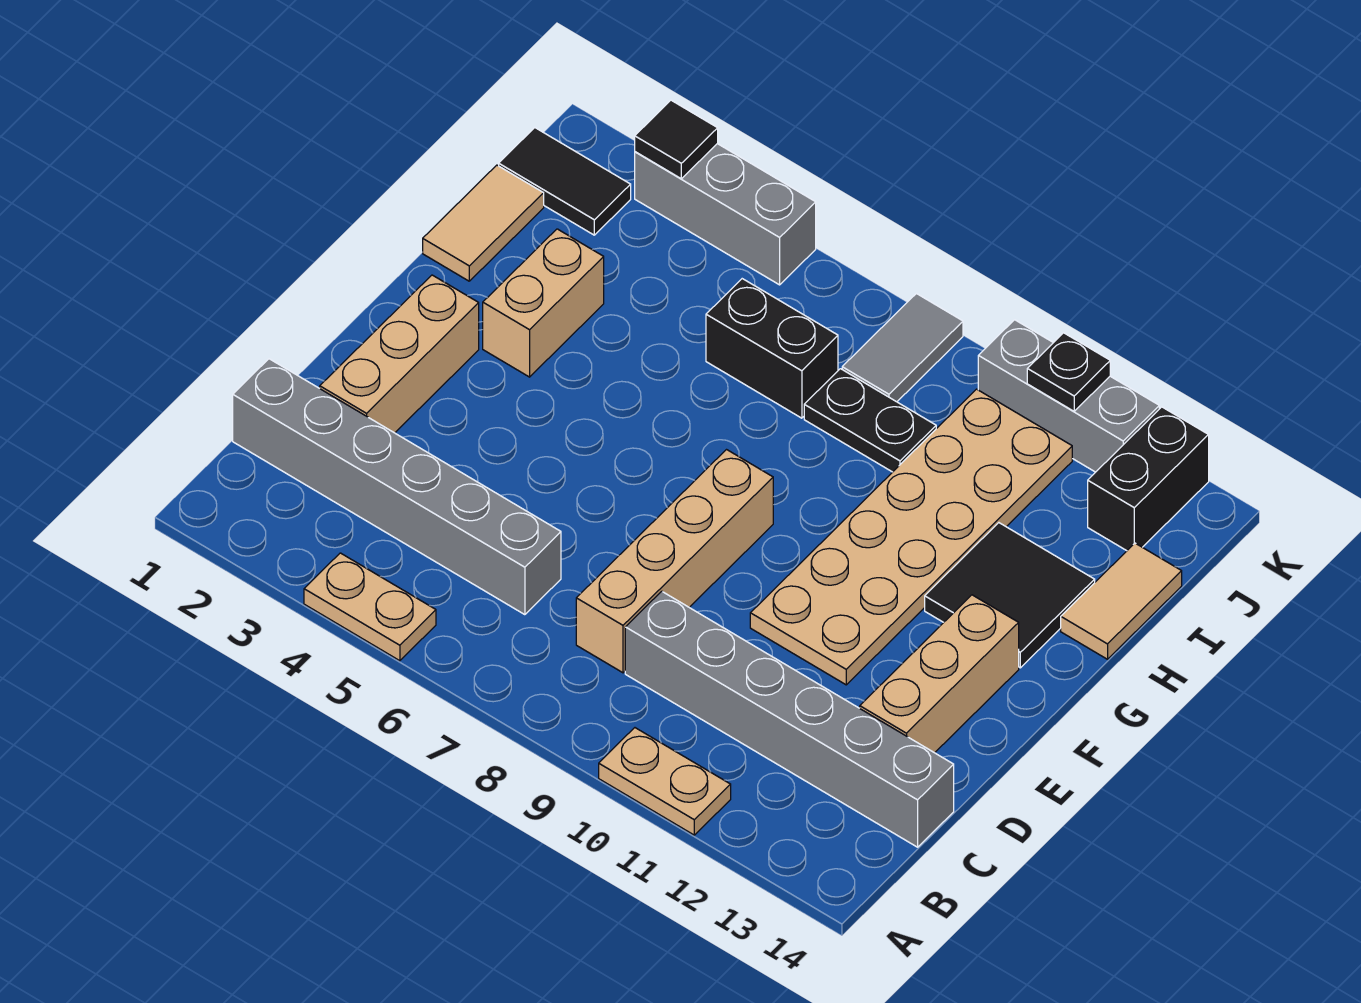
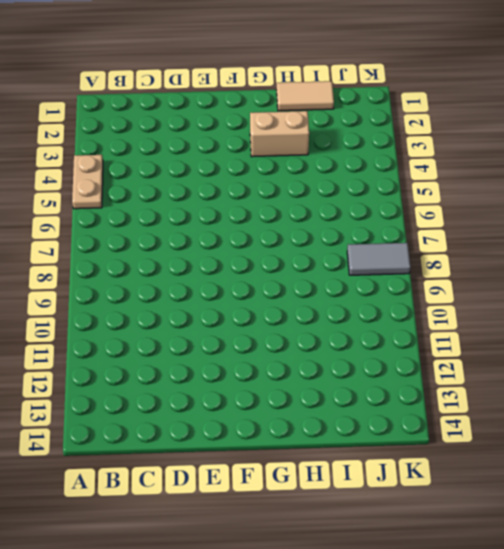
none -> tan 1x2 plate [599,728,731,835]
none -> grey 1x6 brick [233,359,561,615]
none -> tan 1x4 brick [576,450,773,673]

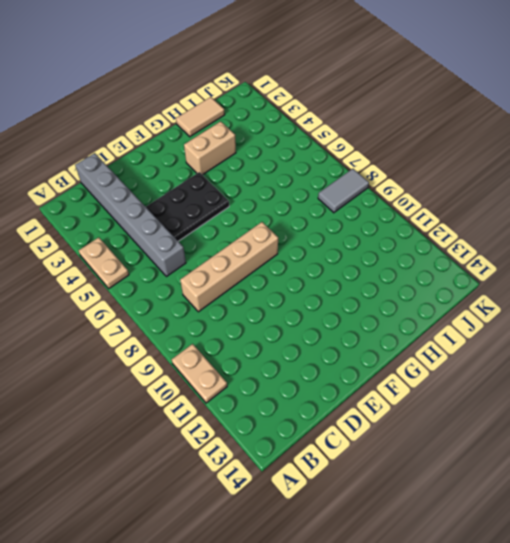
black 2x3 plate [146,172,229,241] -> none
none -> grey 1x6 brick [625,591,954,847]
none -> tan 1x3 brick [320,275,479,433]
none -> tan 1x3 brick [860,595,1019,753]

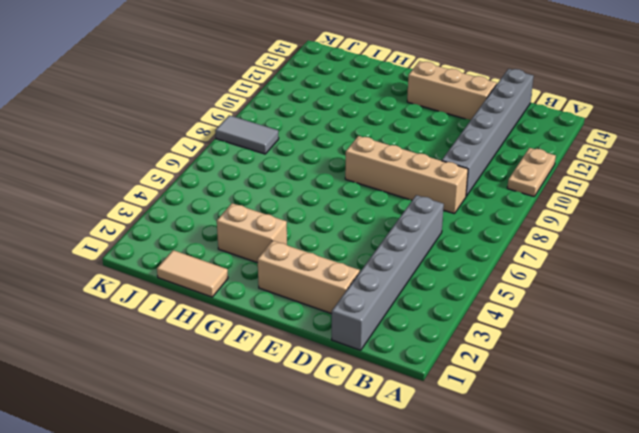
none -> tan 1x2 plate [304,553,436,661]
none -> tan 2x6 plate [750,389,1072,685]
none -> black 2x2 tile [925,523,1095,668]

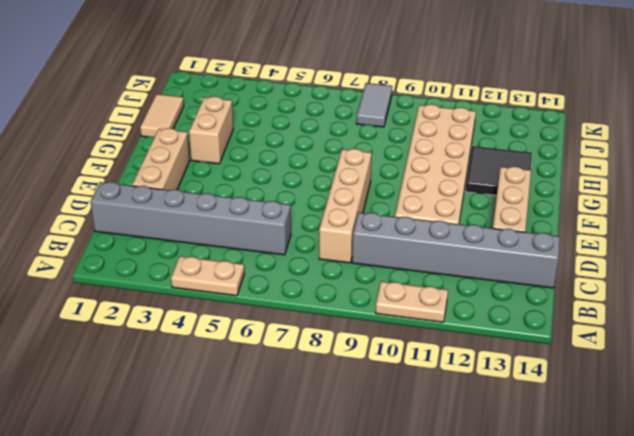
none -> tan 1x2 tile [1061,543,1182,659]
none -> black 1x2 brick [706,279,838,418]
none -> black 1x2 plate [804,369,936,472]

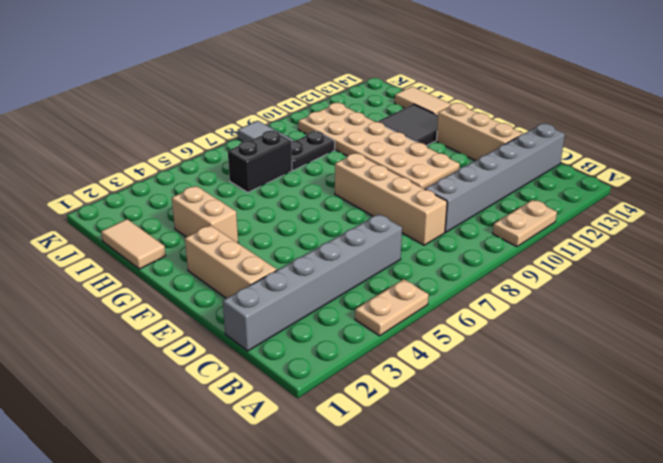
none -> black 1x2 tile [499,128,631,235]
none -> black 1x2 brick [1088,407,1209,551]
none -> grey 1x3 brick [635,144,816,285]

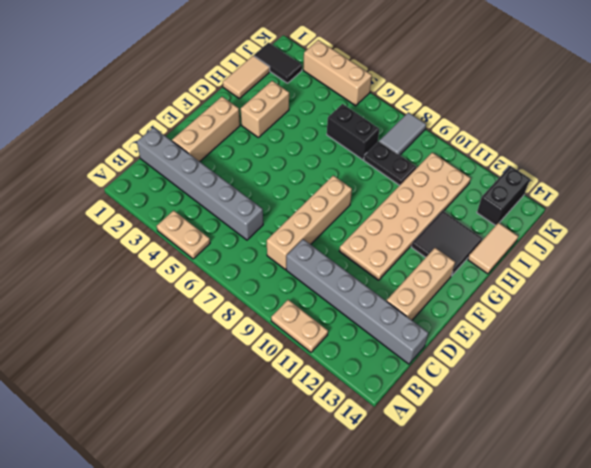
tan 1x3 brick [303,40,372,106] -> grey 1x3 brick [635,144,816,285]
none -> grey 1x3 brick [978,320,1159,472]
none -> black 1x1 tile [635,100,718,179]
none -> black 1x1 plate [1027,333,1110,411]

